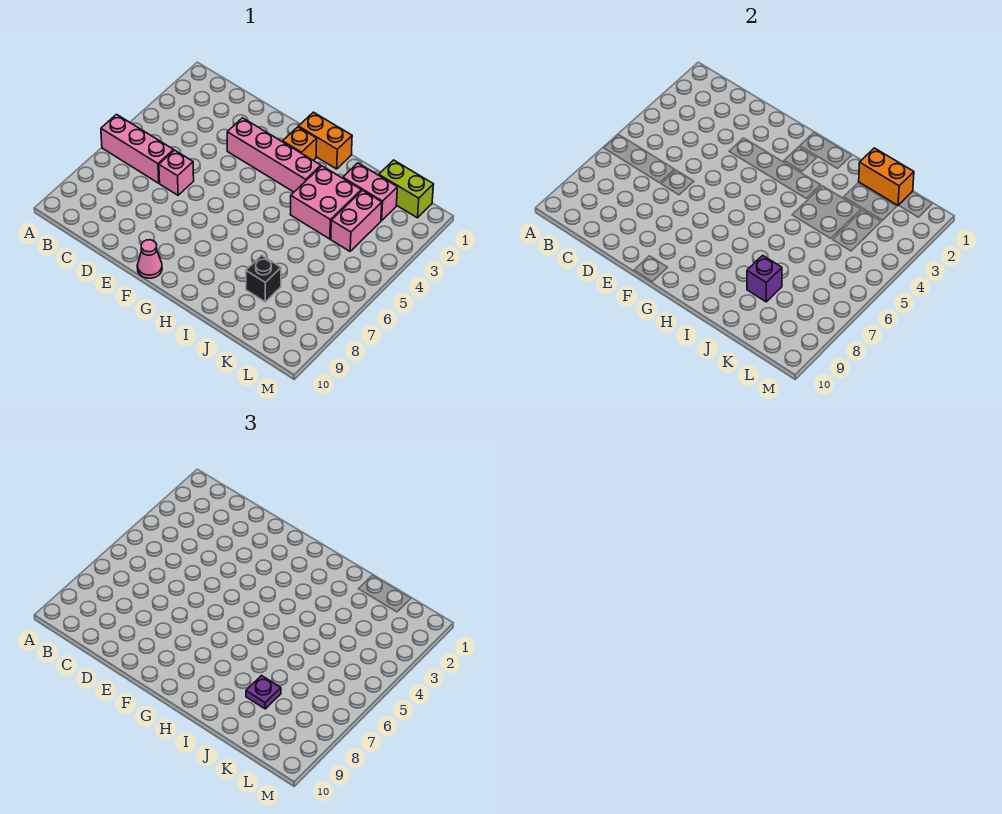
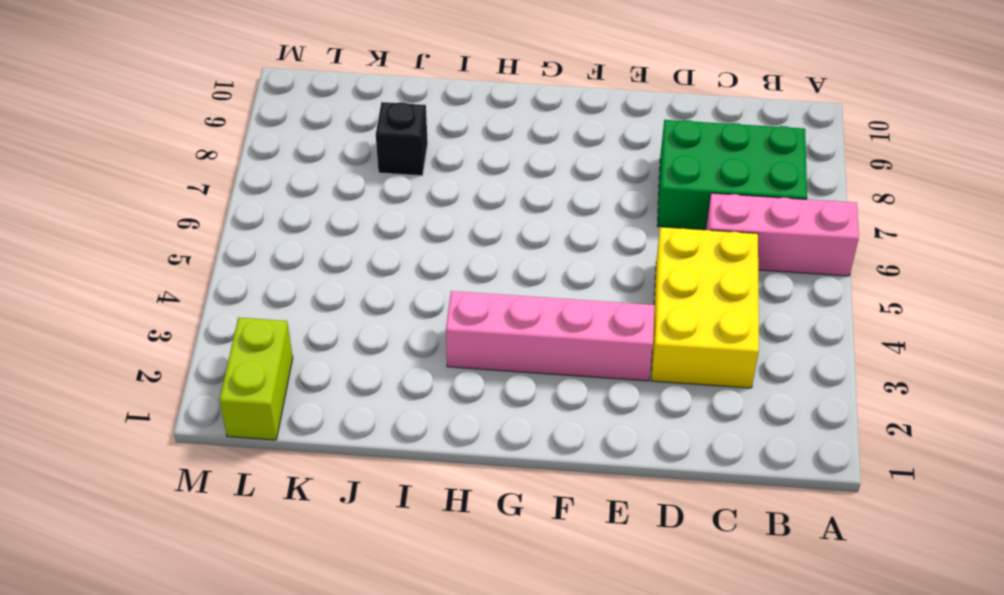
green 2x3 brick [658,120,807,230] -> none
yellow 2x3 brick [651,227,759,388] -> none
lime 1x2 brick [220,318,293,440] -> lime 1x2 brick turned to [379,160,433,218]
none -> pink 1x1 brick [159,150,194,195]
none -> pink 1x1 cone [137,240,162,278]
none -> orange 1x2 brick [298,112,352,169]

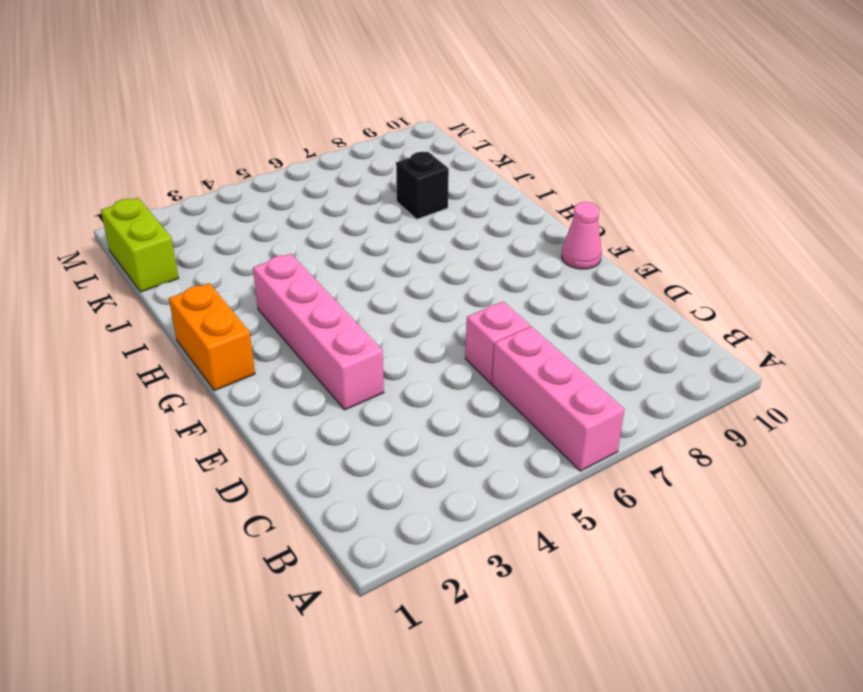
none -> orange 1x1 brick [283,127,317,160]
none -> pink 2x2 brick [290,166,361,239]
none -> pink 1x2 brick [343,163,397,221]

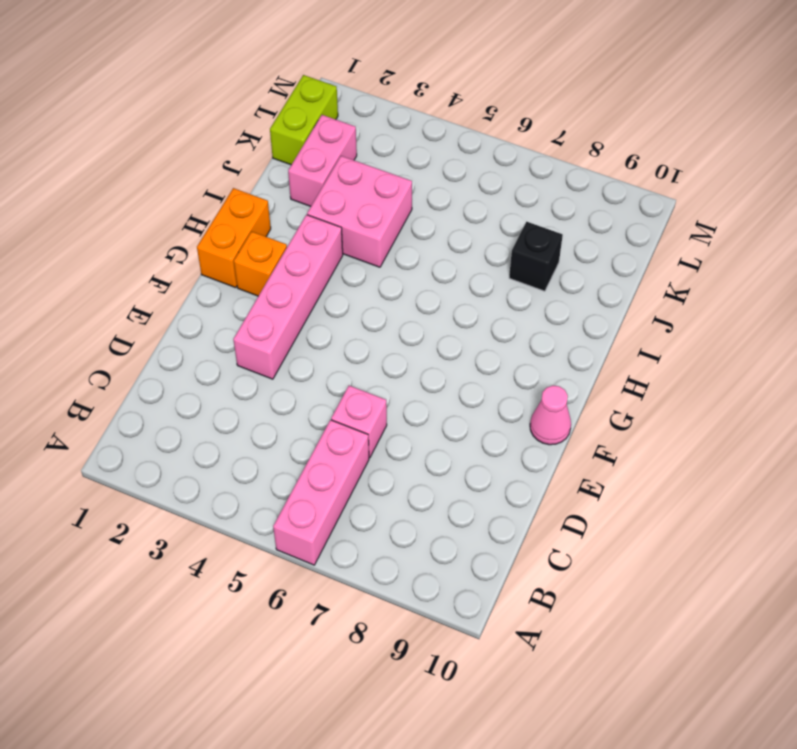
none -> pink 1x2 brick [331,190,382,251]
none -> orange 1x2 brick [859,148,914,205]
none -> purple 1x1 brick [747,255,782,302]

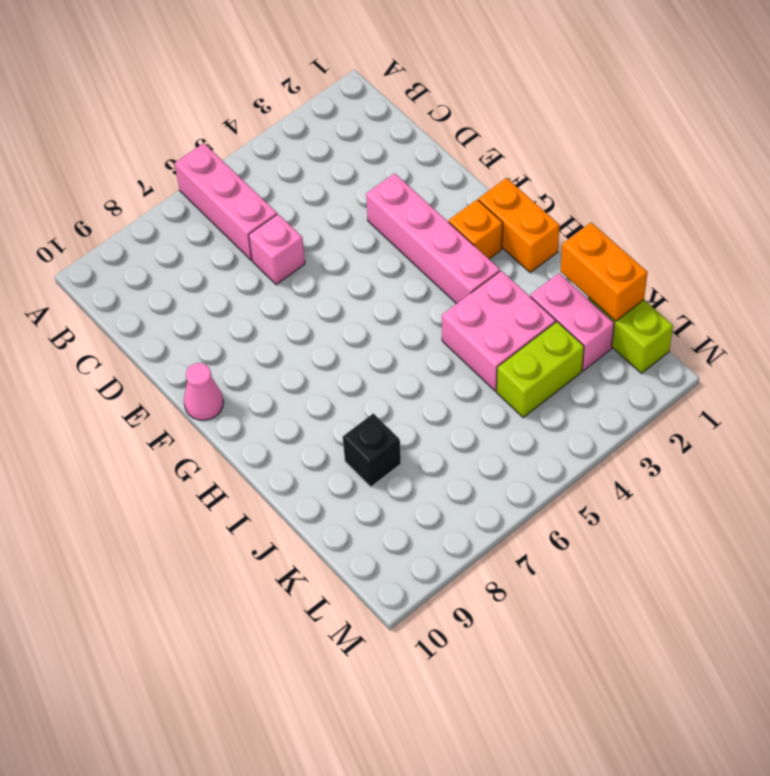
lime 1x2 brick [497,322,584,418] -> pink 1x2 brick [331,190,382,251]
none -> purple 1x1 brick [747,255,782,302]
none -> purple 1x1 plate [246,676,281,709]

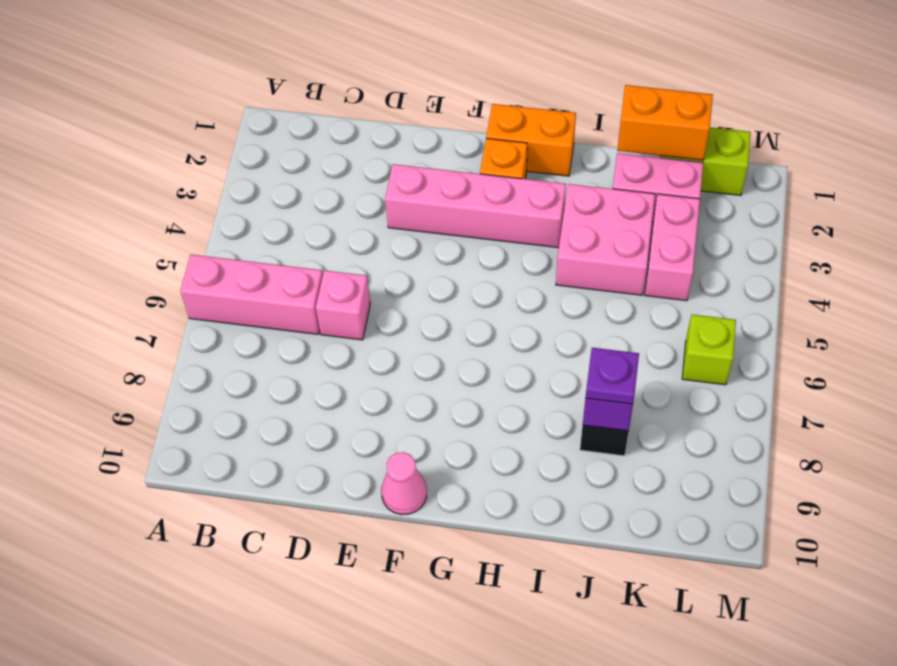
lime 1x1 brick [682,314,736,385] -> none

